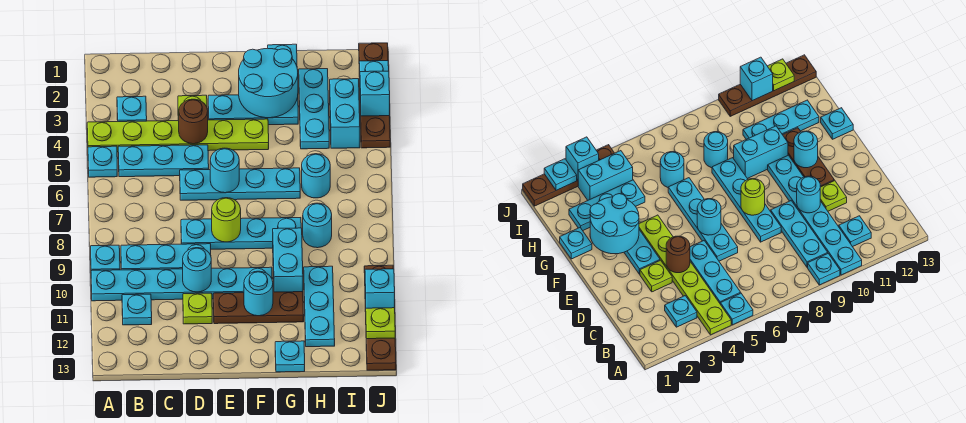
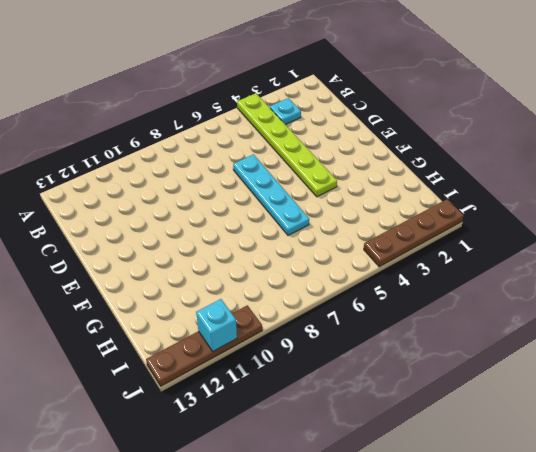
none -> cyan 1x1 plate [88,146,117,177]
none -> cyan 1x1 plate [91,245,120,271]
none -> cyan 1x6 plate [91,267,272,301]
none -> cyan 1x3 plate [118,145,209,177]

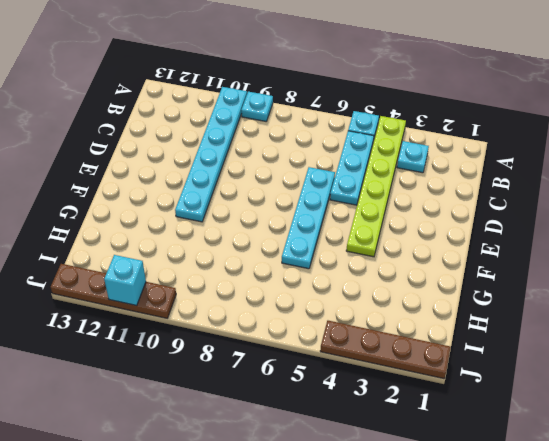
none -> cyan 1x3 plate [121,244,211,270]
none -> cyan 1x1 plate [122,294,152,325]
none -> lime 1x1 plate [178,95,207,119]
none -> cyan 1x4 plate [181,218,301,249]

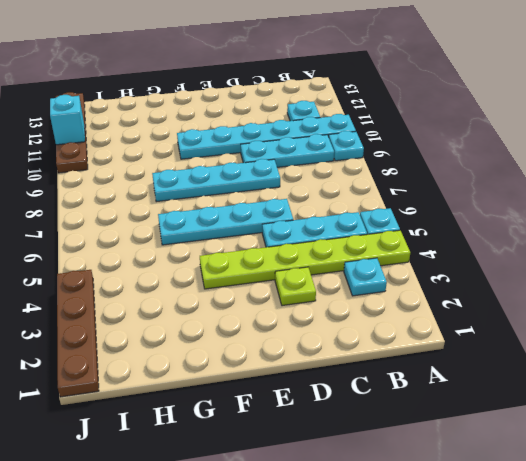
none -> lime 1x1 plate [183,293,212,324]
none -> cyan 1x3 plate [208,95,298,125]
none -> brown 1x3 plate [213,292,304,324]
none -> cyan 1x1 plate [268,44,297,66]

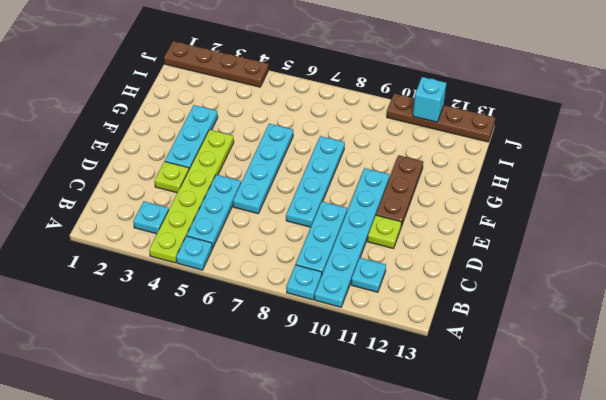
none -> cyan 1x1 plate [268,44,297,66]
none -> cyan 1x2 brick [273,228,303,292]
none -> cyan 1x1 plate [275,341,305,372]
none -> cyan 1x3 plate [299,69,329,149]

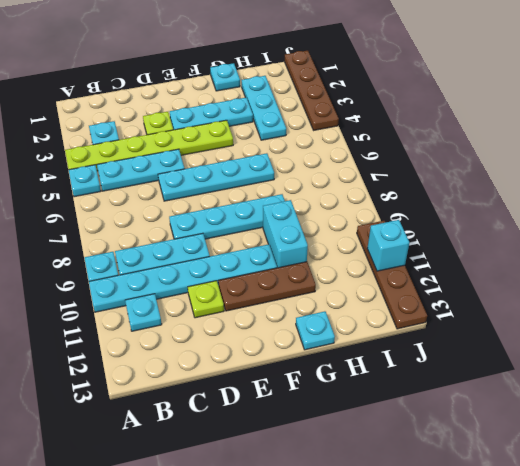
none -> cyan 1x1 round brick [302,154,330,198]
none -> cyan 1x1 round brick [303,203,332,248]
none -> cyan 1x3 plate [304,266,335,347]
none -> cyan 1x2 brick [330,79,360,148]

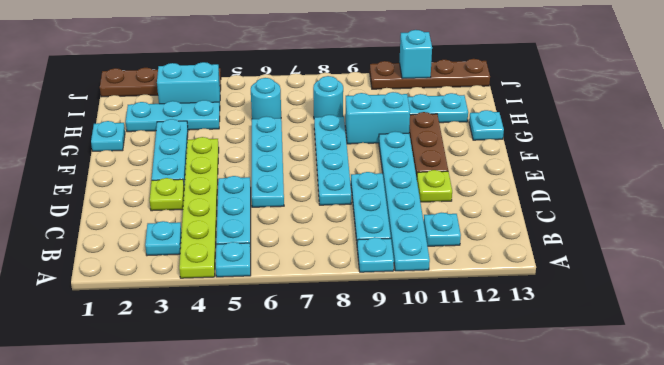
none -> brown 1x1 round brick [178,99,208,144]
none -> cyan 1x1 round brick [183,248,211,292]
none -> cyan 1x1 round brick [210,148,239,193]
none -> lime 1x1 round brick [212,198,241,242]

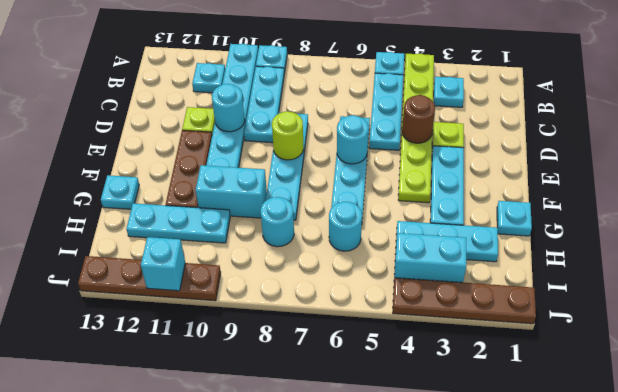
none -> cyan 2x2 round brick [239,48,298,118]
none -> cyan 1x1 round brick [244,271,273,316]
none -> cyan 1x1 plate [359,61,389,72]
none -> cyan 1x1 brick [360,71,390,116]

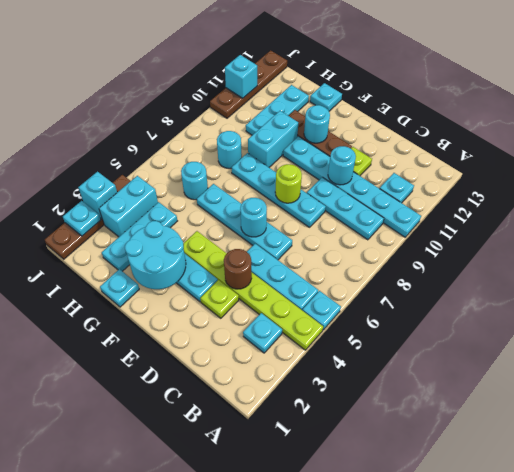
none -> cyan 1x1 plate [91,245,120,271]
none -> lime 1x1 plate [366,308,395,339]

